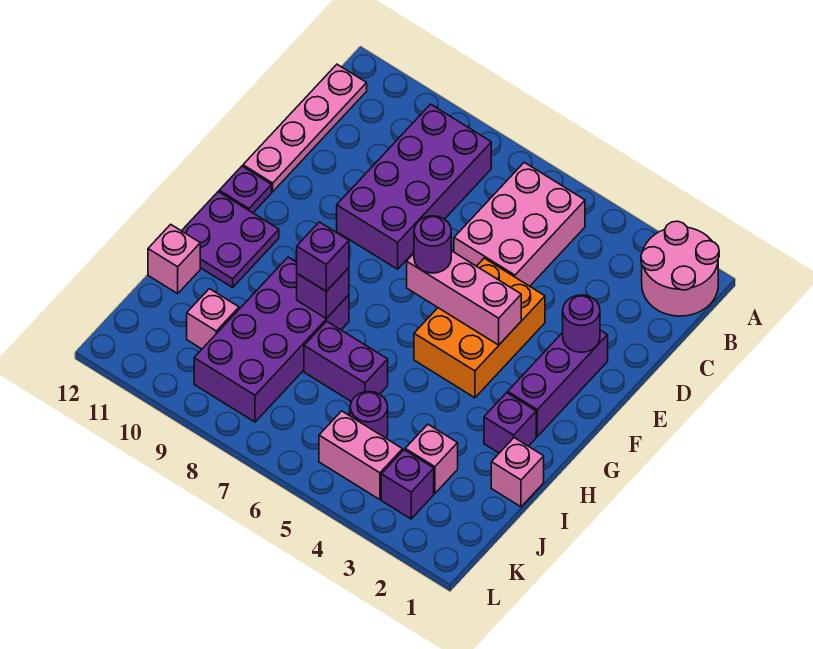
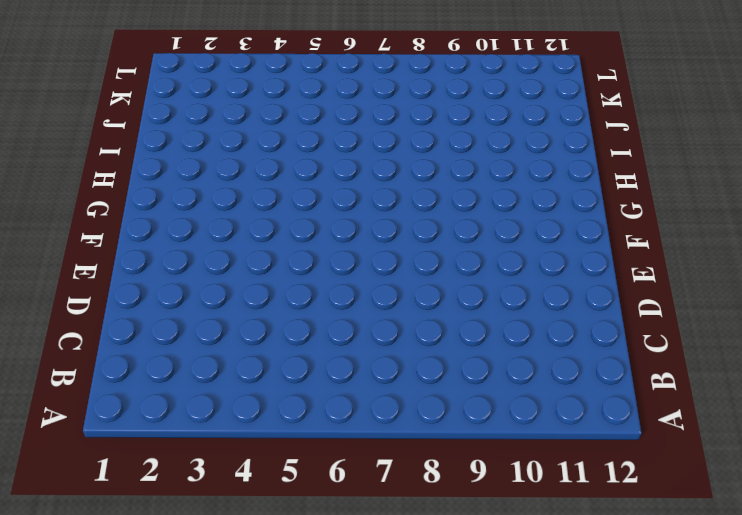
none -> pink 2x2 round brick [641,221,719,316]
none -> pink 2x3 brick [454,162,585,286]
none -> purple 2x4 brick [337,104,491,269]

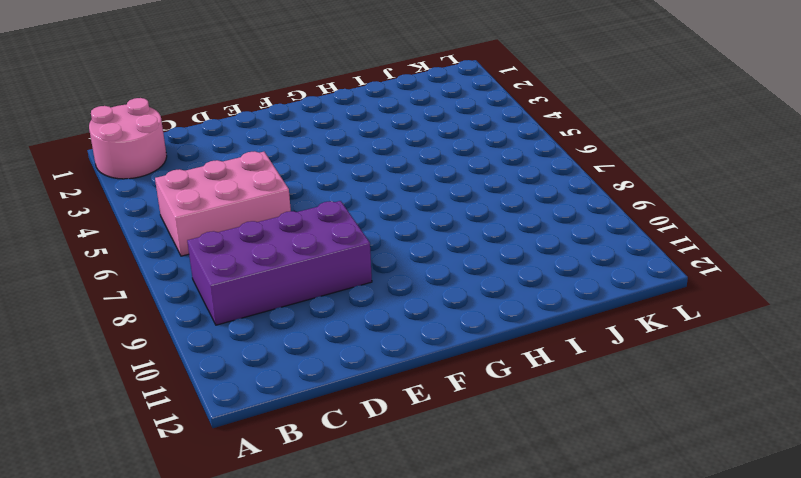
none -> pink 1x4 plate [243,65,367,192]
none -> purple 1x3 brick [508,330,608,436]
none -> orange 2x3 brick [414,258,545,398]

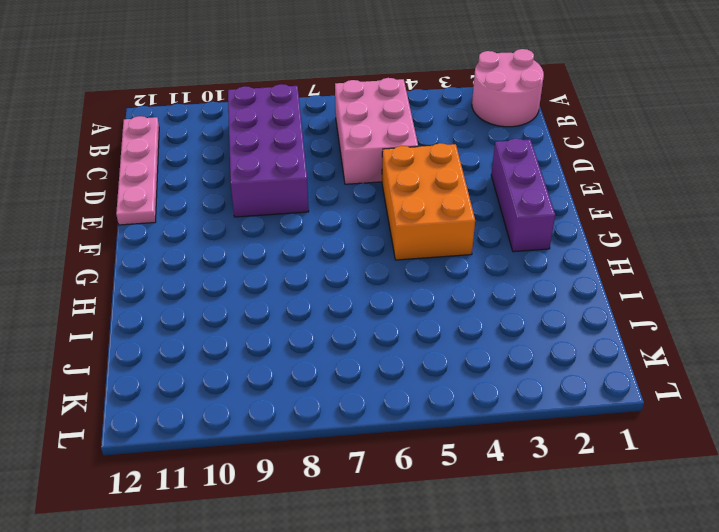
none -> purple 1x1 plate [219,166,272,213]
none -> purple 2x2 plate [182,192,279,287]
none -> purple 1x1 brick [484,393,536,453]

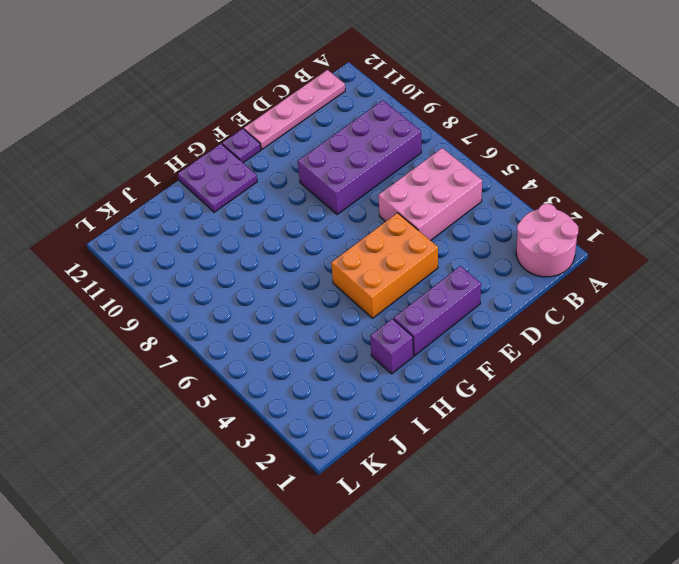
none -> purple 2x4 brick [194,257,349,422]
none -> pink 1x1 brick [491,438,544,507]
none -> purple 1x2 brick [304,321,388,401]

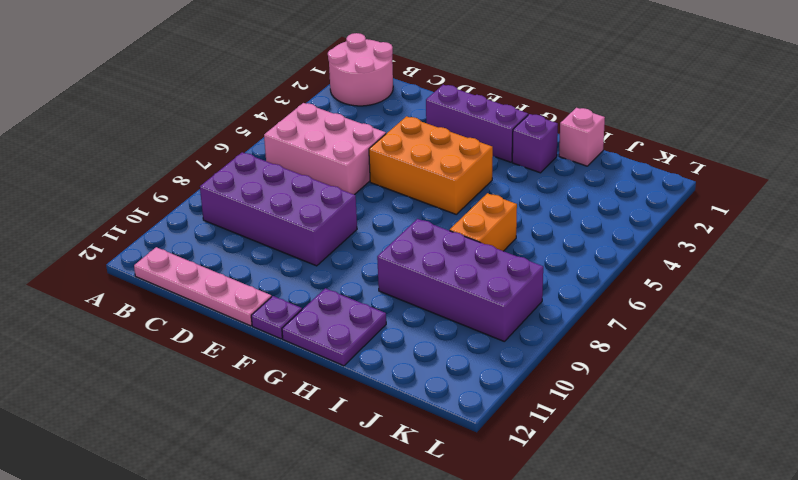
orange 1x2 brick [450,193,517,251] -> purple 1x2 brick [304,321,388,401]
none -> pink 1x1 brick [148,224,200,294]
none -> pink 1x1 brick [405,425,458,493]
none -> purple 1x1 round brick [350,392,388,439]

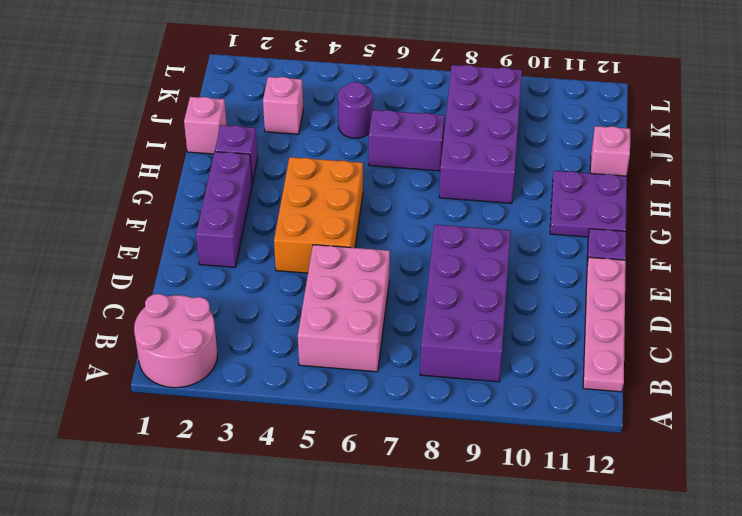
none -> pink 1x1 brick [187,289,239,349]
none -> purple 1x1 brick [381,450,434,519]
none -> pink 1x2 brick [319,411,403,500]

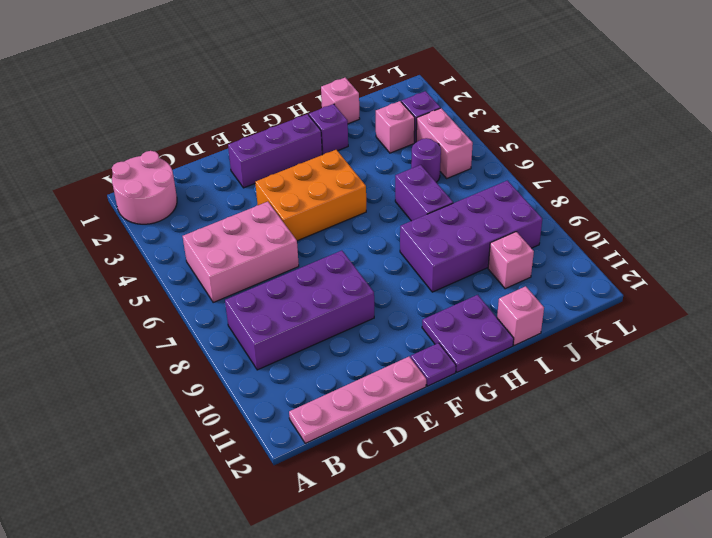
none -> purple 1x1 round brick [562,295,600,352]
none -> pink 1x3 brick [407,251,521,345]
none -> purple 1x1 brick [297,268,349,319]

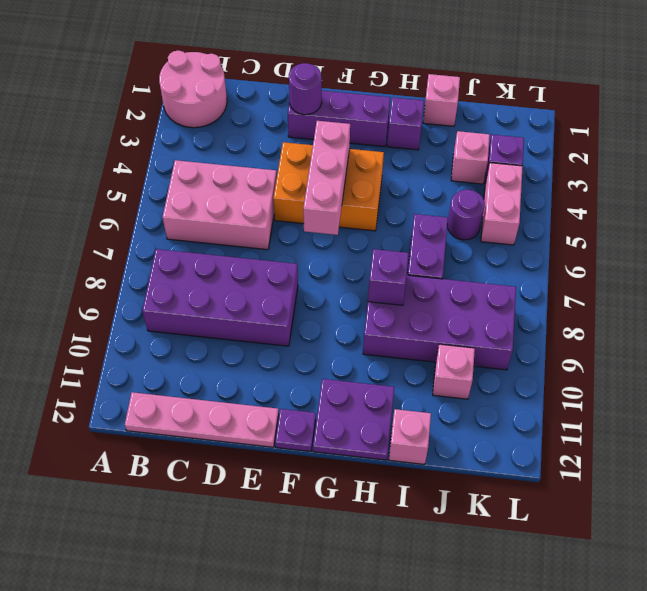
none -> purple 1x1 round brick [414,216,451,273]
none -> purple 1x1 brick [297,222,349,291]

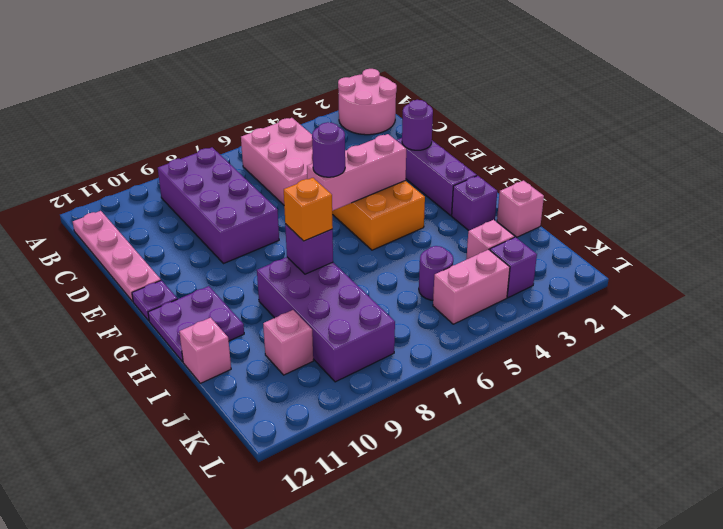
orange 1x1 brick [284,178,333,241] -> purple 1x1 brick [297,222,349,291]
none -> purple 1x2 brick [304,321,388,401]

